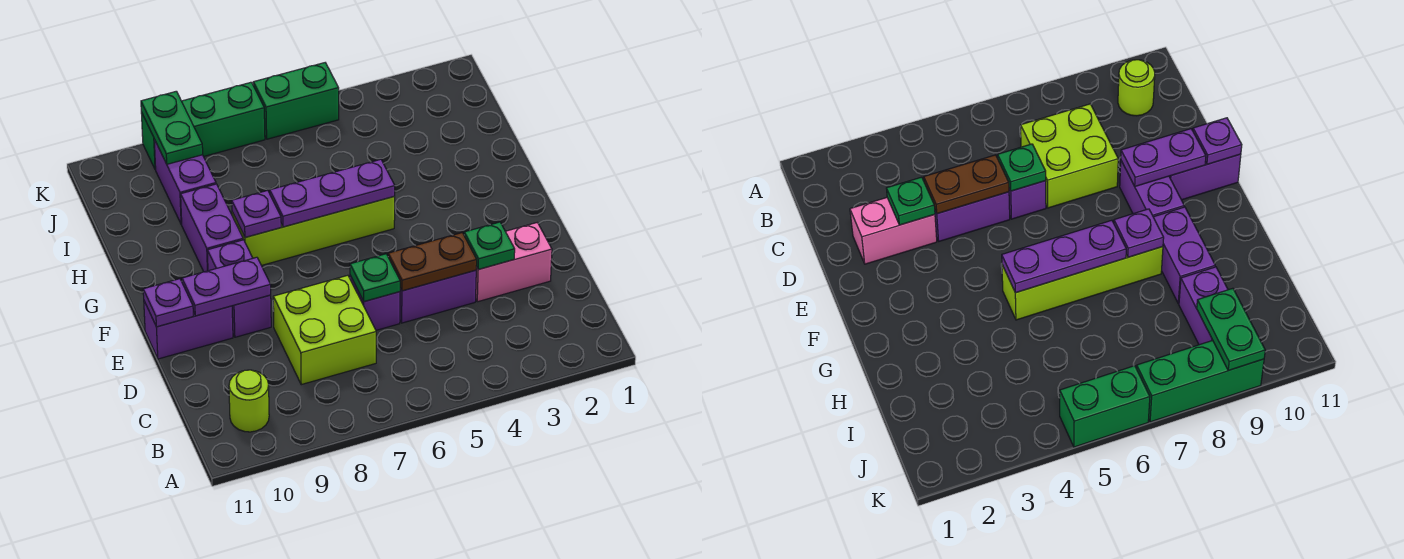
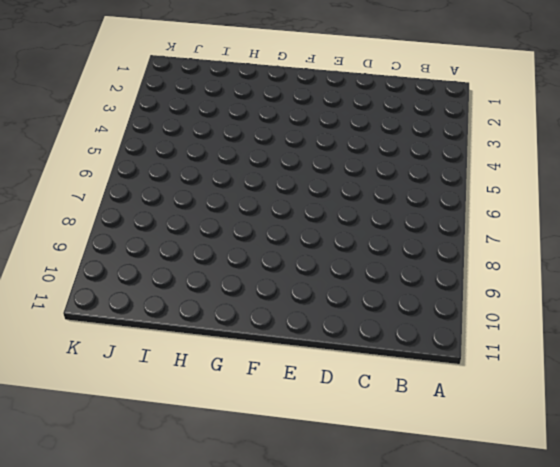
none -> lime 1x1 round brick [229,370,269,432]
none -> lime 2x2 brick [273,275,376,385]
none -> pink 1x2 brick [476,223,552,302]

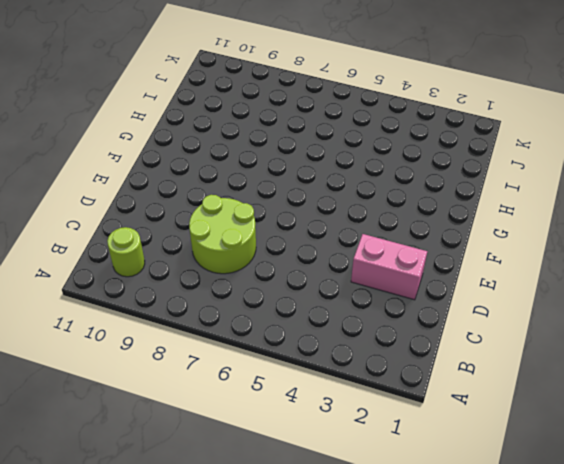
lime 2x2 round brick [189,195,256,274] -> lime 2x2 brick [273,275,376,385]
none -> purple 1x2 brick [400,270,476,323]
none -> purple 1x1 brick [350,276,400,330]
none -> purple 1x2 brick [207,240,271,337]

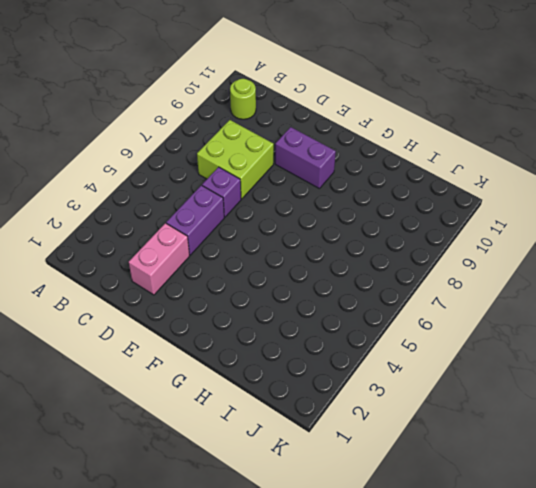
none -> purple 1x2 brick [144,301,233,359]
none -> lime 1x4 brick [232,197,395,265]
none -> purple 1x2 brick [181,184,243,272]

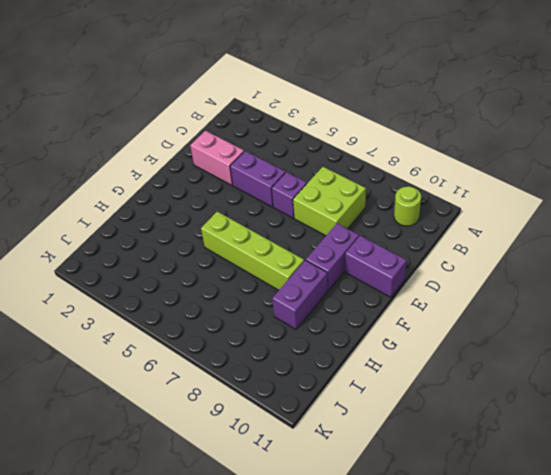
none -> purple 1x2 brick [154,140,216,224]
none -> green 1x2 brick [253,63,339,139]
none -> green 1x3 brick [141,82,265,170]

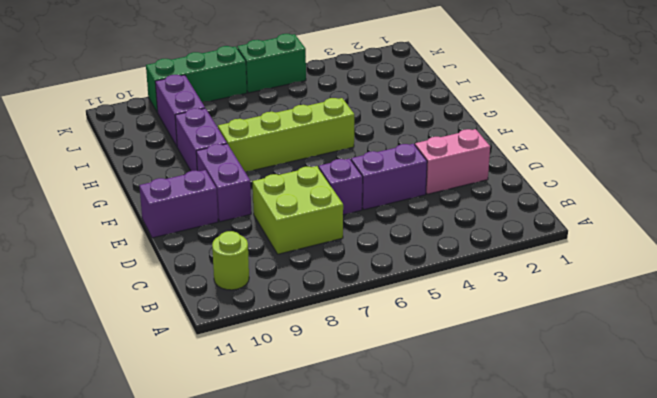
none -> green 1x1 plate [464,222,515,269]
none -> brown 1x2 plate [388,233,477,291]
none -> green 1x1 plate [350,254,401,302]

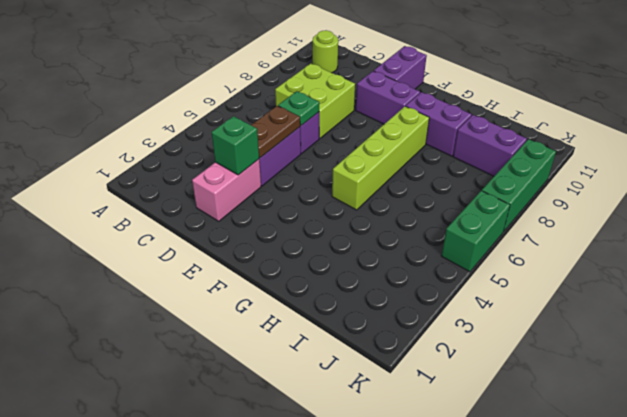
green 1x1 brick [212,116,259,175] -> green 1x1 plate [464,222,515,269]
none -> purple 1x2 plate [182,257,271,316]
none -> purple 1x1 plate [143,279,193,327]
none -> purple 1x3 plate [270,159,395,227]

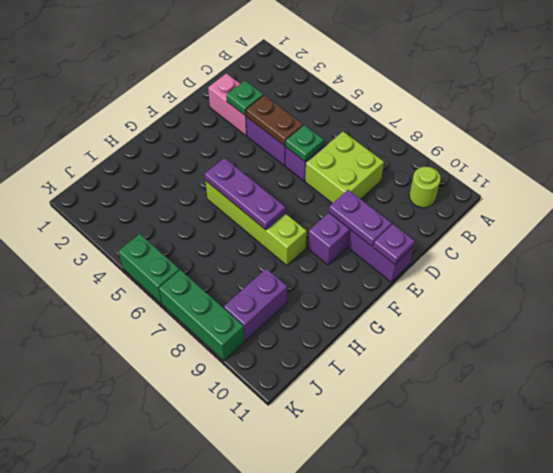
none -> purple 1x2 brick [181,184,243,272]
none -> purple 1x1 plate [232,190,281,237]
none -> green 1x2 plate [141,91,203,164]

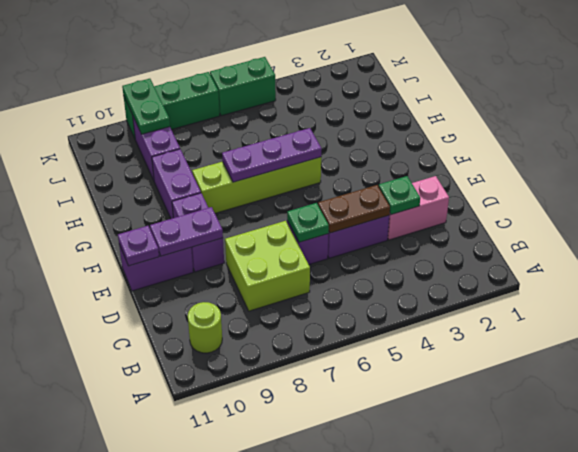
none -> purple 1x1 plate [232,190,281,237]

